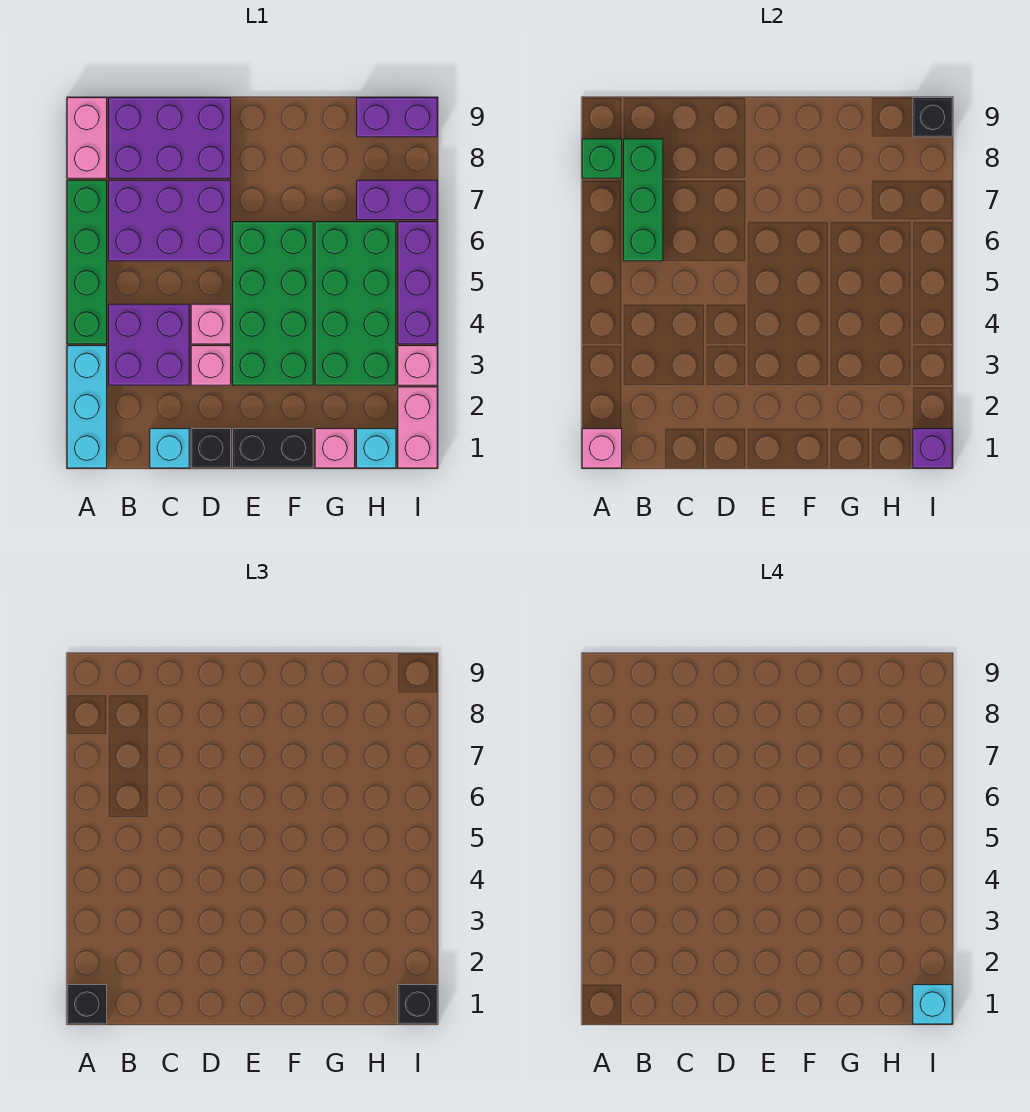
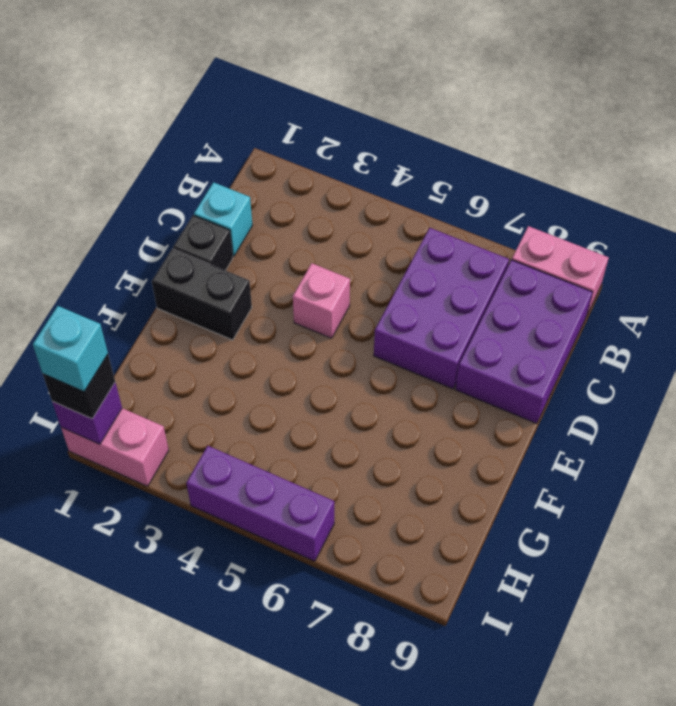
black 1x2 brick [152,249,252,340] -> black 1x2 brick turned to [233,429,313,468]
none -> cyan 1x3 brick [67,346,107,468]
none -> green 1x4 brick [67,180,107,344]
none -> purple 2x2 brick [109,304,189,385]

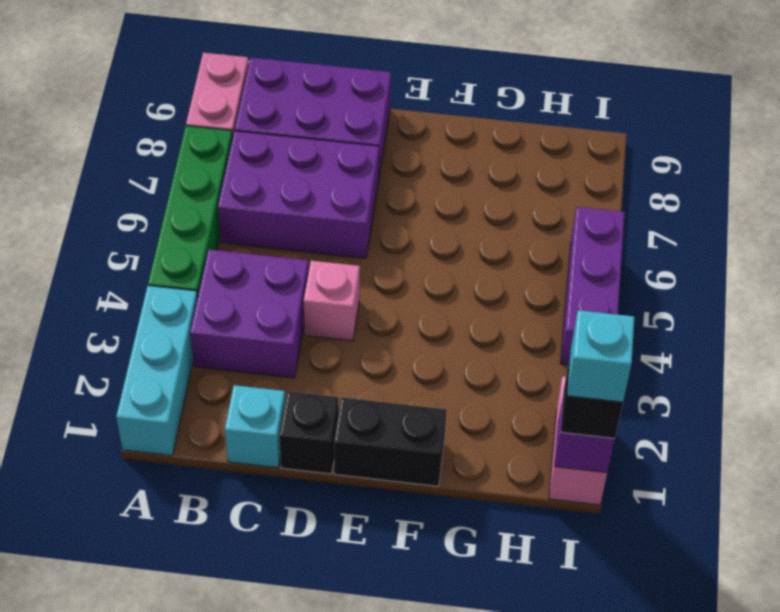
none -> pink 1x1 brick [191,346,231,385]
none -> green 2x4 brick [233,222,313,385]
none -> pink 1x1 brick [315,429,355,468]

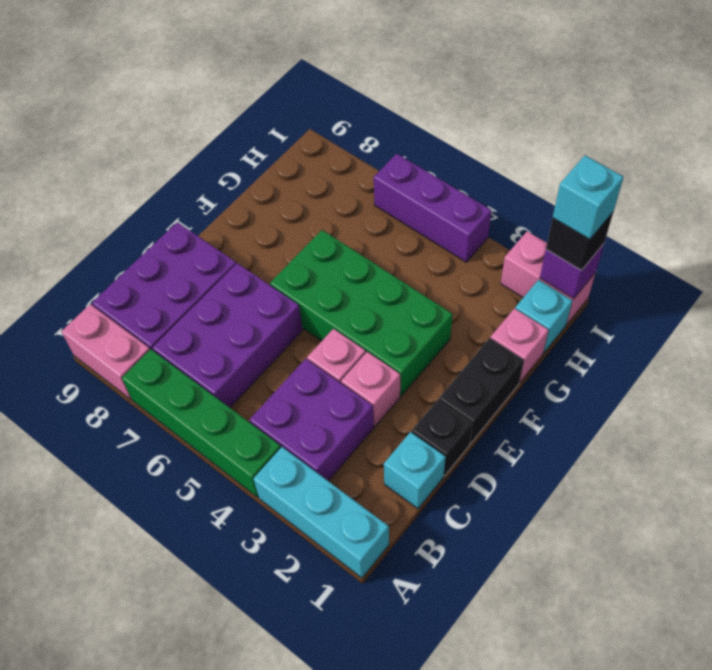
none -> green 2x4 brick [315,222,396,385]
none -> purple 1x2 brick [357,180,437,220]
none -> purple 1x2 brick [357,98,437,137]

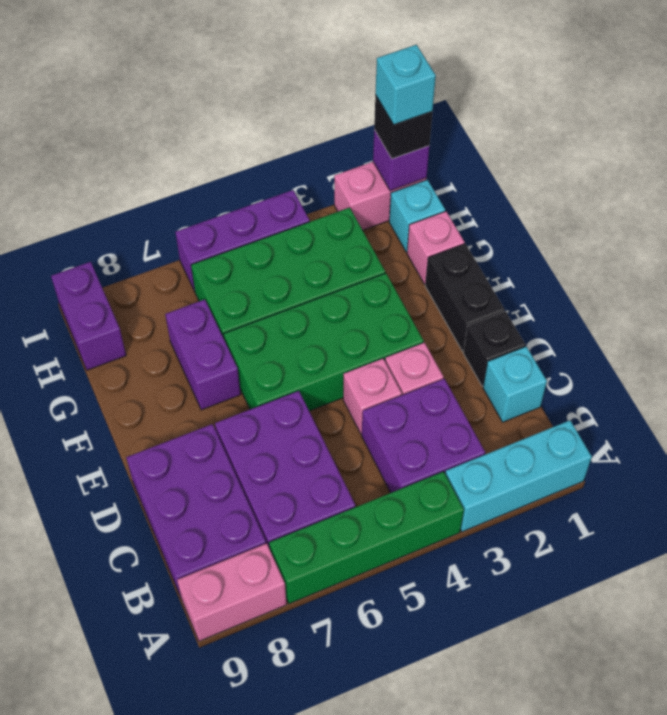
purple 1x2 brick [165,299,241,410] -> purple 1x2 brick moved to [357,180,437,220]
none -> pink 1x1 brick [398,346,437,385]
none -> pink 1x1 brick [582,429,622,468]
none -> green 1x1 brick [582,139,622,178]

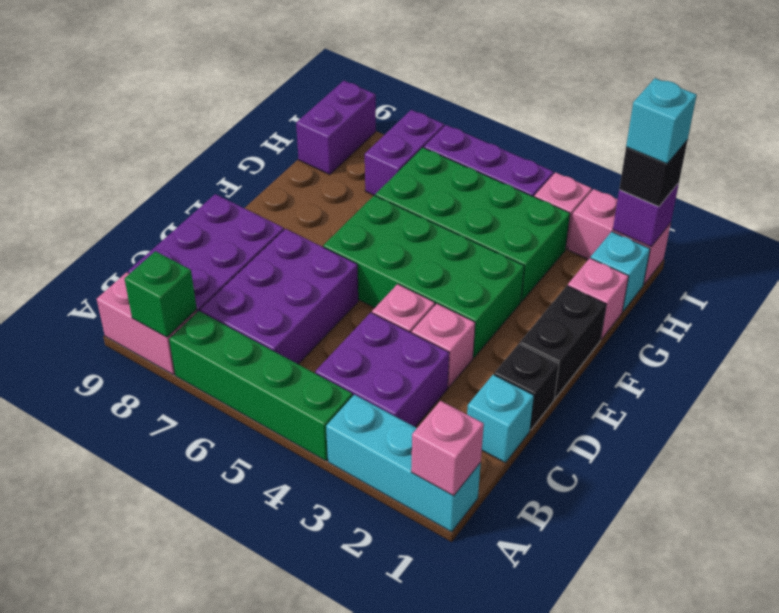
none -> green 1x3 brick [624,139,663,261]
none -> black 1x1 brick [913,98,952,137]
none -> black 1x1 brick [67,985,107,1024]

